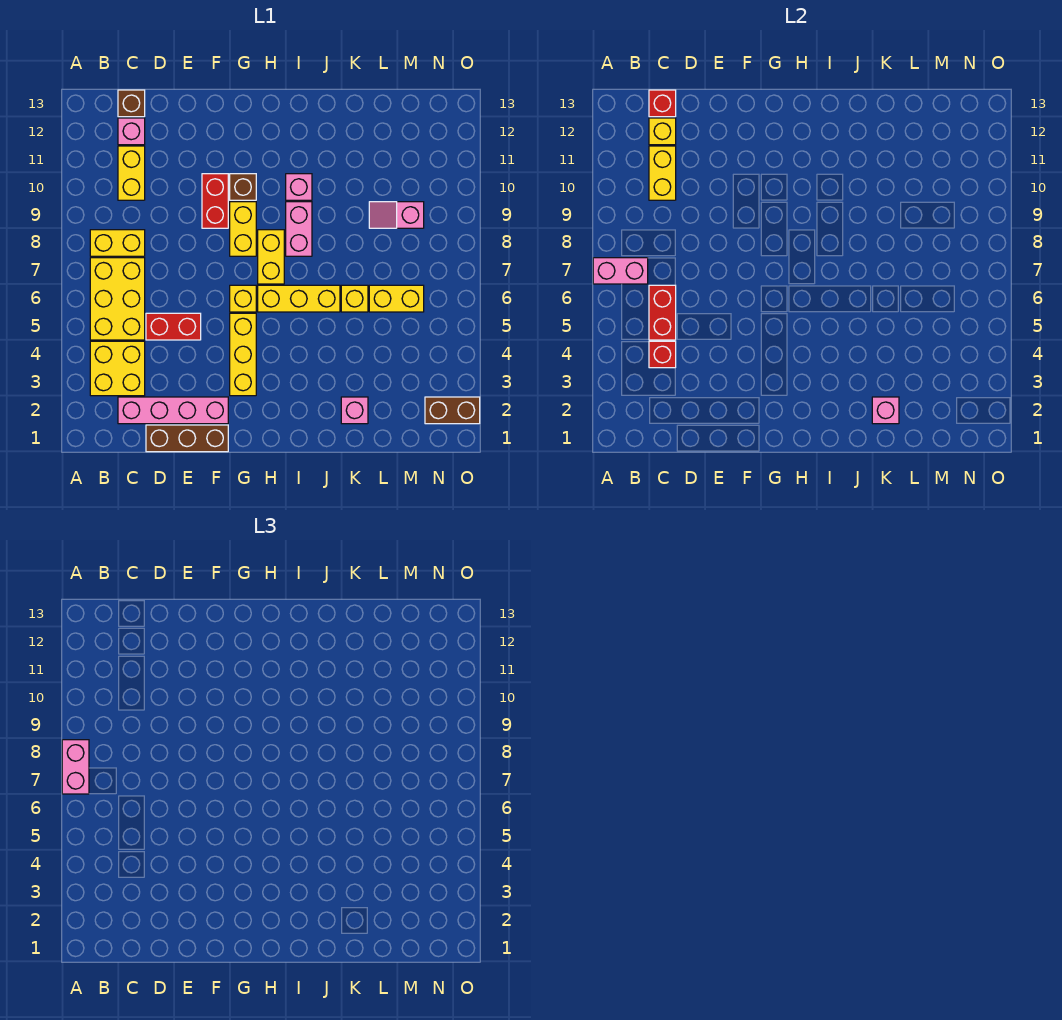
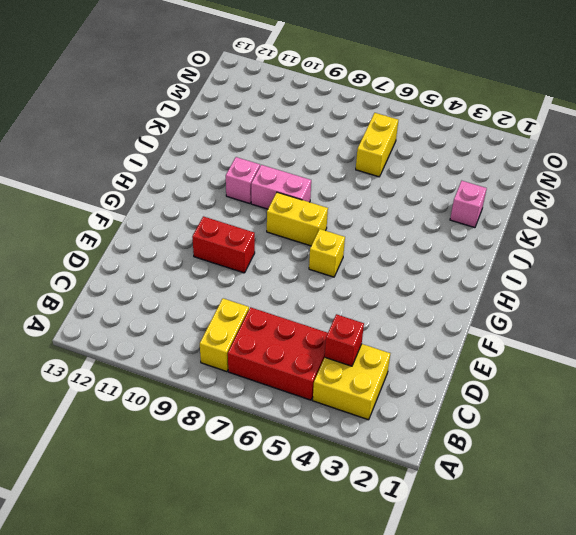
red 2x3 brick [228,307,328,400] -> yellow 2x3 brick [90,258,145,340]
none -> pink 1x4 brick [118,397,228,424]
none -> yellow 1x2 brick [118,146,145,200]
none -> pink 1x1 brick [118,118,145,145]
none -> brown 1x1 brick [118,90,145,117]

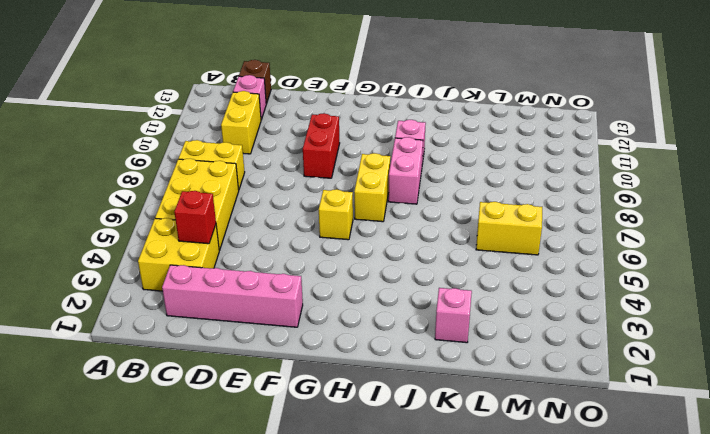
none -> brown 1x3 brick [146,425,228,452]
none -> red 1x2 brick [146,313,201,340]
none -> yellow 1x3 brick [230,313,256,396]
none -> yellow 1x2 brick [230,202,256,256]

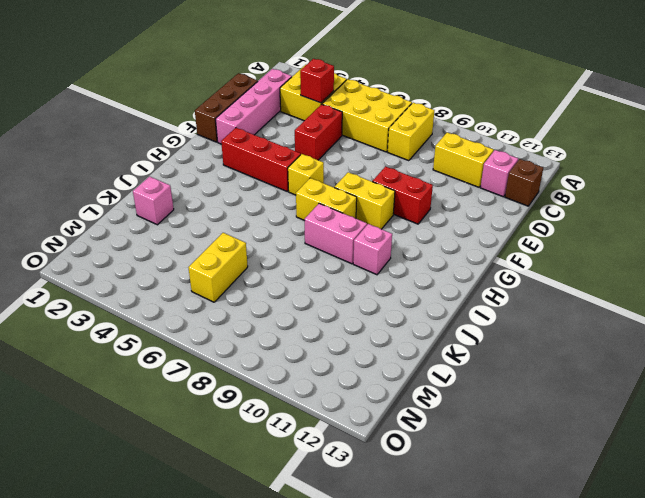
red 1x3 brick [221,128,301,191] -> yellow 1x3 brick [230,313,256,396]
none -> brown 1x1 brick [230,174,256,200]
none -> yellow 1x3 brick [258,285,340,312]
none -> yellow 1x1 brick [341,285,368,312]
none -> pink 1x2 slope [369,202,424,228]

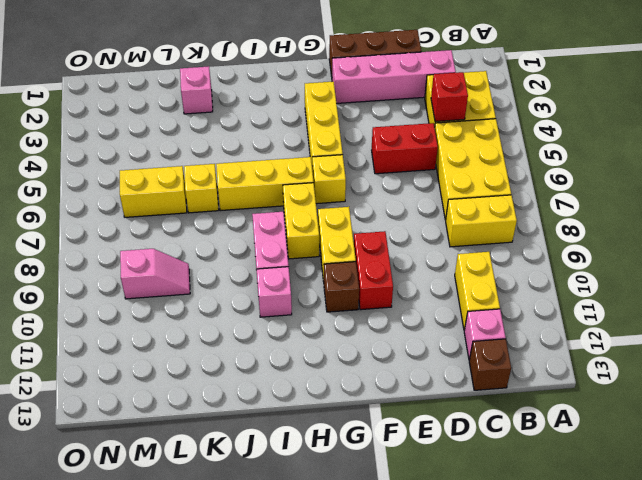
none -> brown 1x2 brick [425,397,480,424]
none -> pink 1x2 brick [593,258,648,284]
none -> red 1x2 brick [649,285,676,340]
none -> yellow 1x2 brick [649,146,676,200]

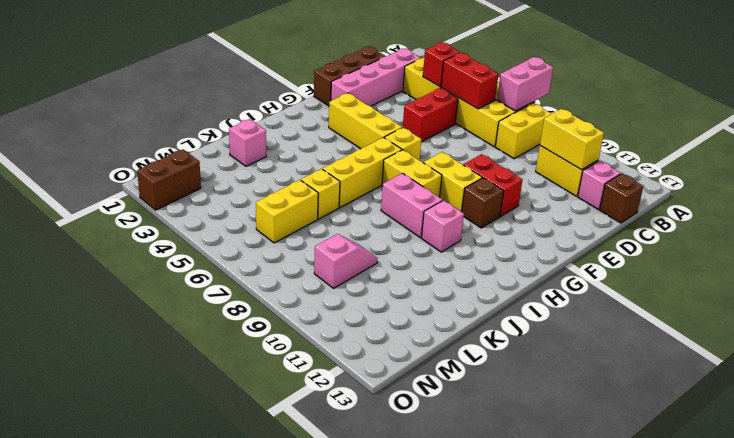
none -> yellow 1x1 brick [649,118,676,145]
none -> red 1x1 brick [649,90,676,117]
none -> pink 1x1 brick [872,397,899,424]
none -> pink 1x2 brick [62,740,89,794]

